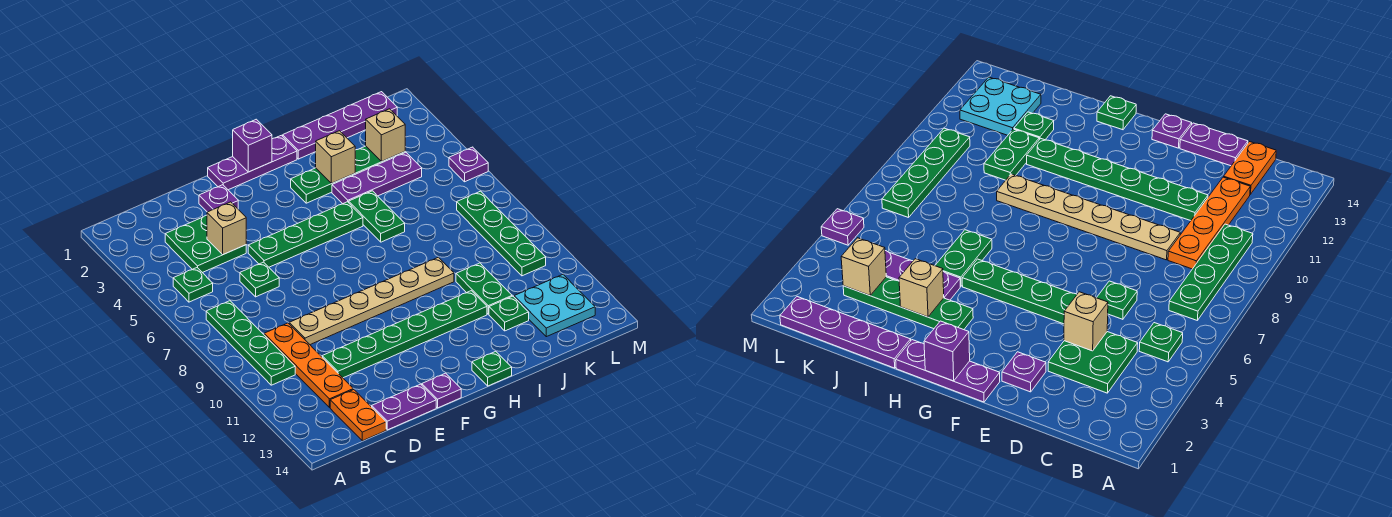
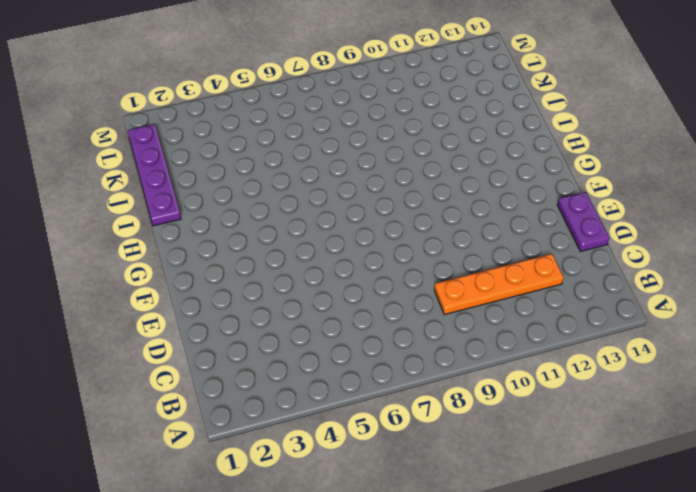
none -> green 1x1 plate [173,268,213,302]
none -> green 1x4 plate [206,301,295,385]
none -> green 2x2 plate [165,215,246,273]

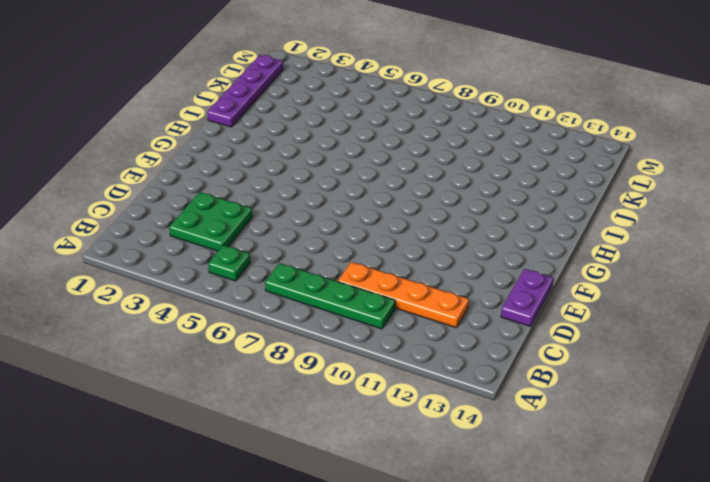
none -> orange 1x2 plate [330,389,386,441]
none -> green 1x1 plate [240,262,279,297]
none -> tan 1x6 plate [289,257,454,345]

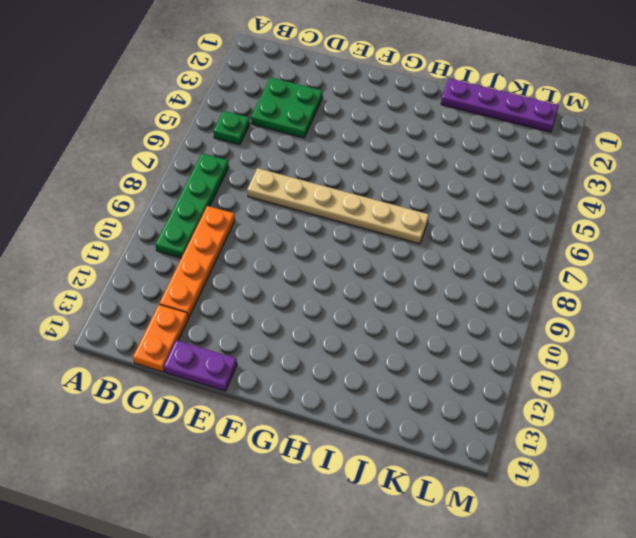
tan 1x6 plate [247,168,429,244] -> tan 1x6 plate moved to [289,257,454,345]
none -> green 1x1 plate [240,262,279,297]
none -> green 1x6 plate [322,291,487,378]
none -> purple 1x1 plate [199,185,238,212]

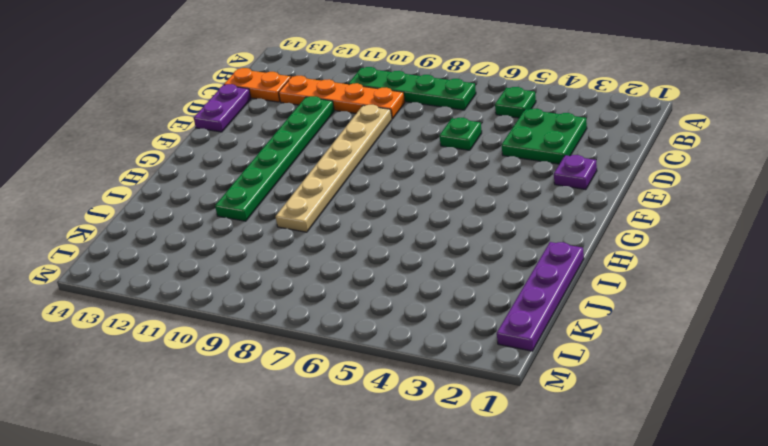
none -> green 1x4 plate [248,202,363,267]
none -> purple 1x3 plate [208,135,297,190]
none -> purple 1x1 plate [422,373,461,408]

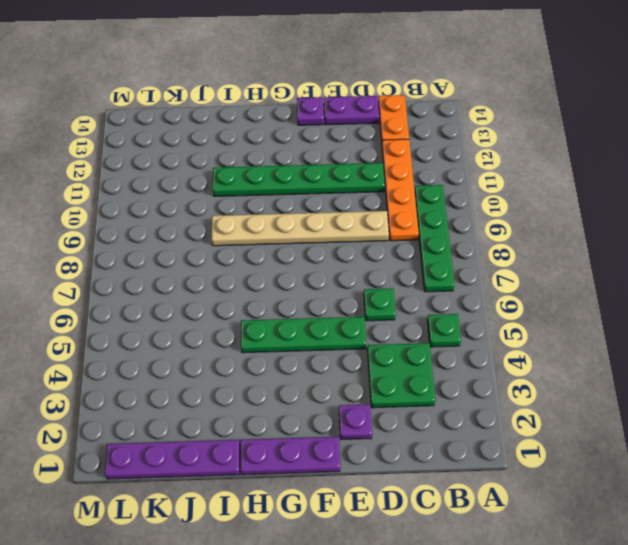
none -> green 1x4 plate [291,146,405,203]
none -> green 1x1 plate [472,351,512,386]
none -> purple 1x3 plate [332,152,422,204]

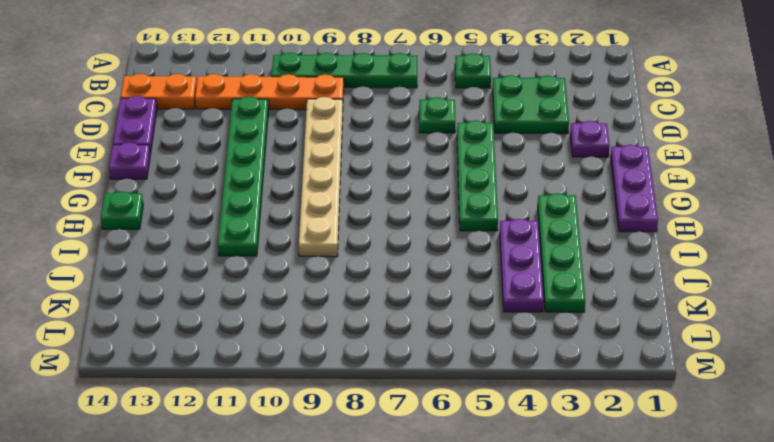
none -> purple 1x4 plate [283,92,397,159]
none -> green 1x2 plate [349,191,405,242]
none -> green 1x2 plate [456,263,512,314]

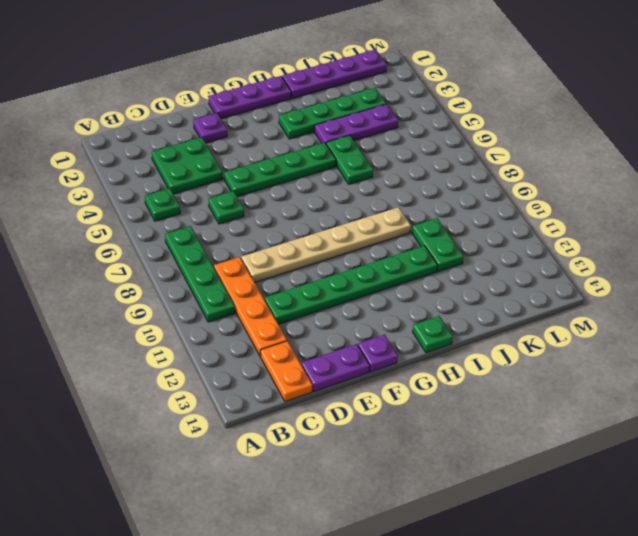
none -> green 1x1 plate [489,296,529,331]
none -> cyan 2x2 plate [514,275,595,337]
none -> green 1x4 plate [457,191,546,276]

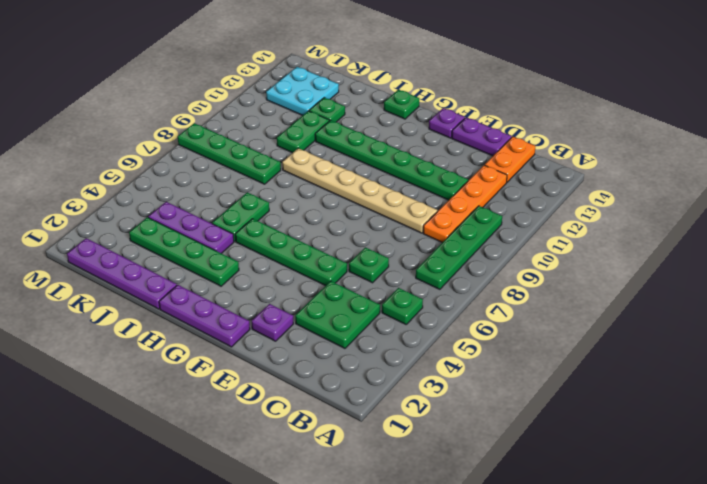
green 1x4 plate [178,123,281,184] -> green 1x4 plate turned to [457,191,546,276]
none -> purple 1x1 plate [449,147,488,182]
none -> tan 1x1 brick [207,202,246,255]
none -> purple 1x1 brick [233,119,272,172]

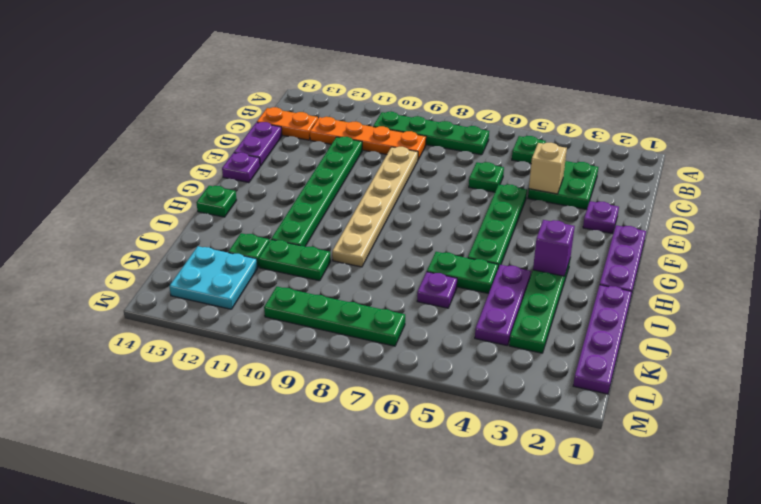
purple 1x1 brick [533,220,575,276] -> purple 1x1 brick moved to [233,119,272,172]
purple 1x1 plate [417,272,457,308] -> purple 1x1 plate moved to [449,147,488,182]
none -> tan 1x1 brick [316,131,355,183]
none -> tan 1x1 brick [366,109,405,161]

